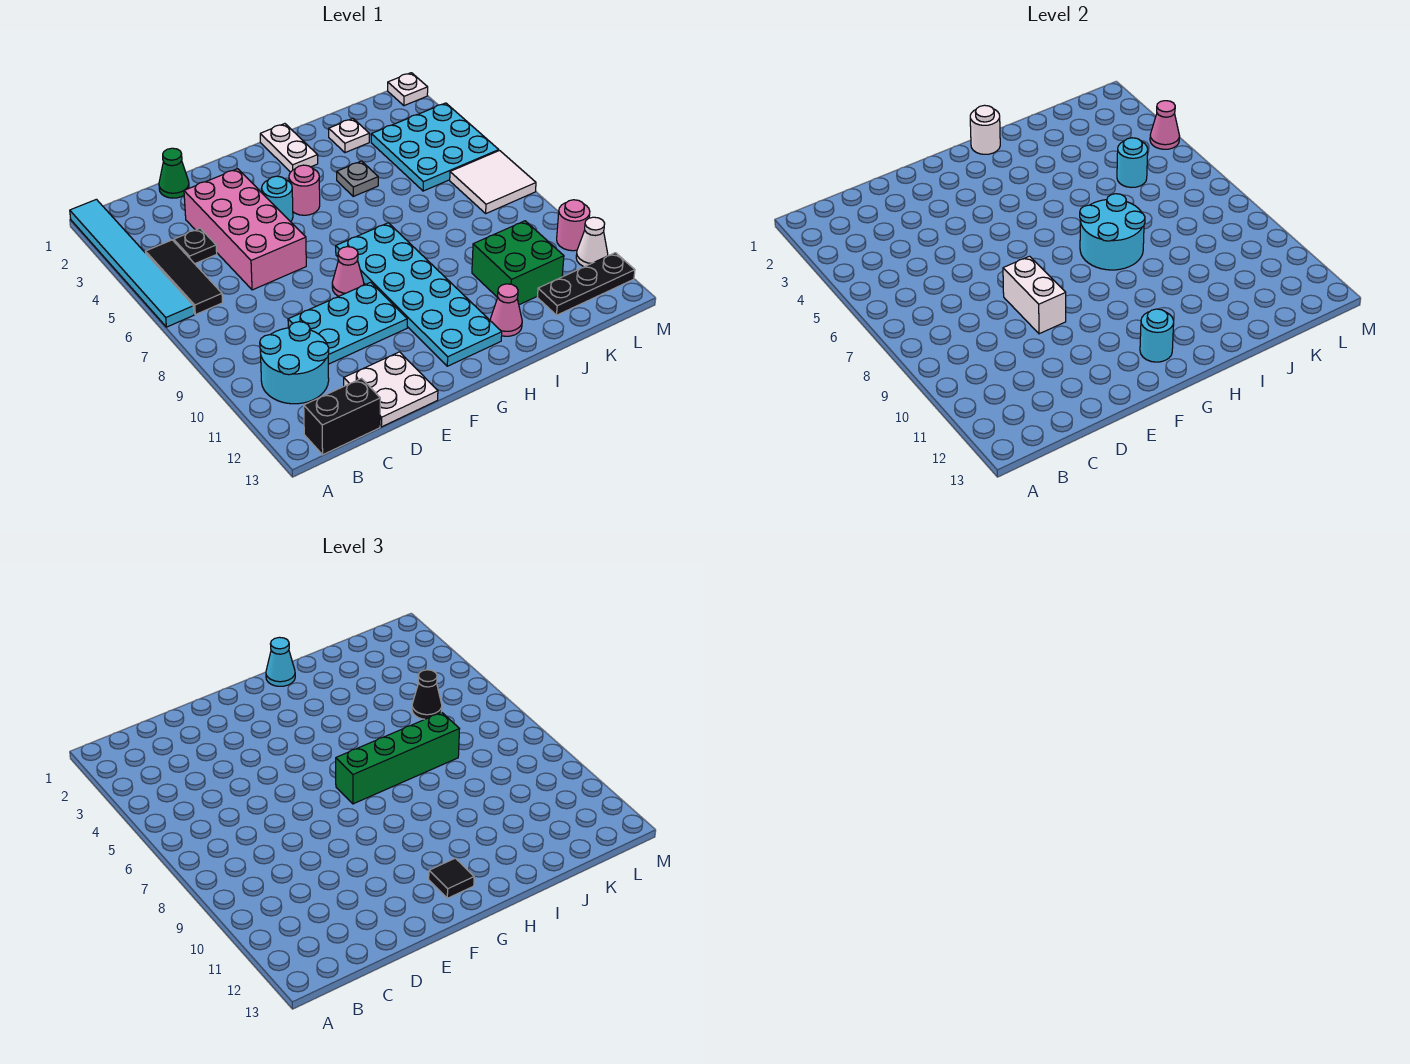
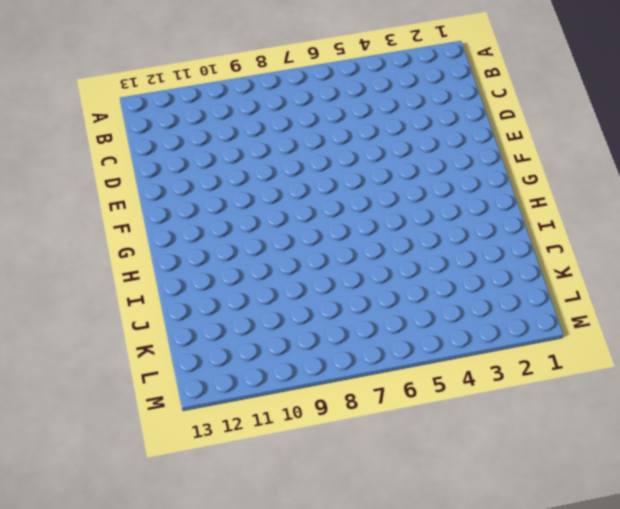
none -> cyan 1x6 tile [70,199,194,327]
none -> black 1x3 tile [145,240,223,315]
none -> cyan 2x2 round brick [260,322,329,404]
none -> black 1x2 brick [304,378,380,455]

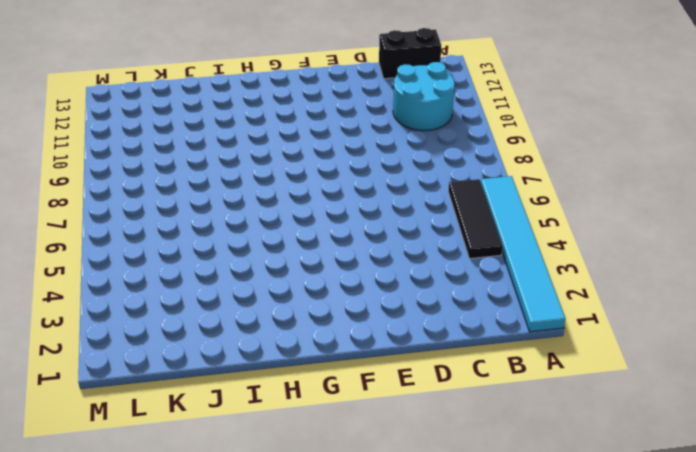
none -> black 1x1 plate [174,228,217,264]
none -> green 1x1 cone [159,148,189,198]
none -> pink 2x4 brick [184,169,306,290]
none -> cyan 2x3 plate [288,282,407,364]

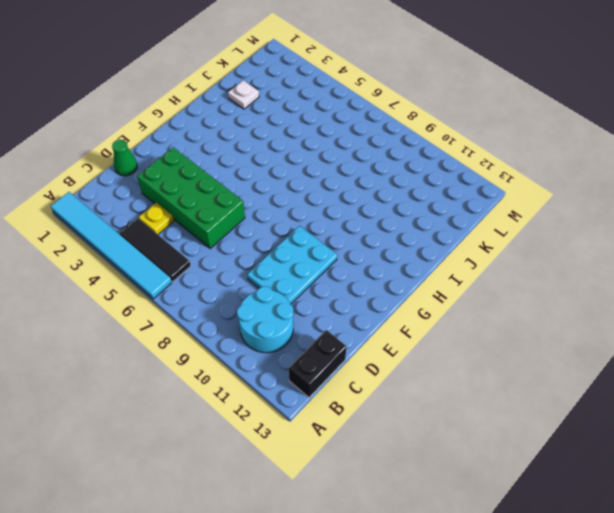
yellow 1x1 plate [139,203,174,234] -> black 1x1 plate [174,228,217,264]
green 2x4 brick [137,147,245,249] -> pink 2x4 brick [184,169,306,290]
none -> white 2x2 plate [344,352,438,427]
none -> cyan 1x1 round brick [262,176,293,222]
none -> pink 1x1 cone [332,247,364,296]
none -> pink 1x1 round brick [289,165,320,215]

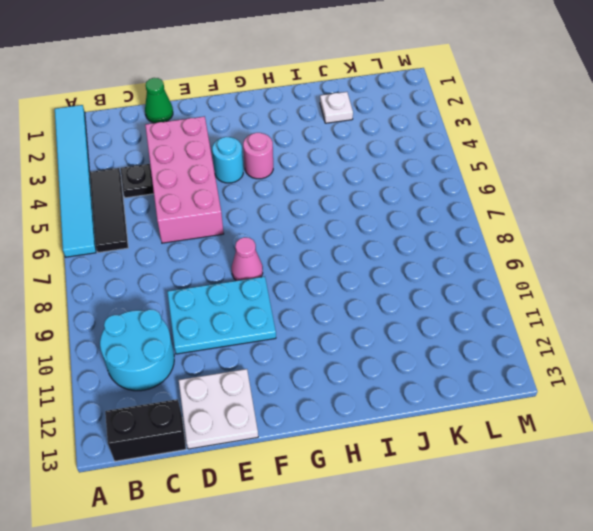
none -> cyan 2x6 plate [336,223,502,366]
none -> white 1x2 plate [260,124,318,172]
none -> grey 1x1 plate [337,161,378,196]
none -> pink 1x1 cone [490,284,522,336]

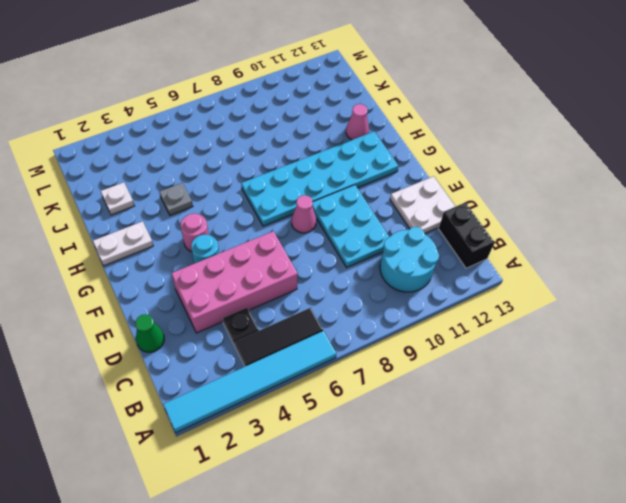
none -> green 2x2 brick [472,221,564,305]
none -> cyan 3x3 plate [371,103,499,191]
none -> black 1x3 plate [537,253,635,315]
none -> white 2x2 tile [450,151,536,213]

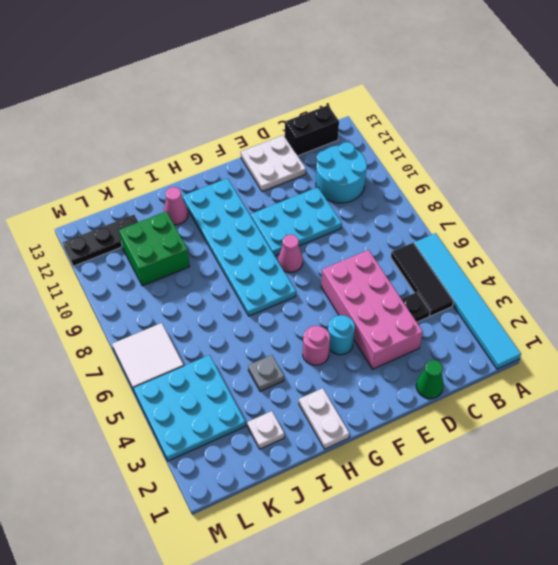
none -> white 1x1 plate [388,73,428,106]
none -> pink 1x1 round brick [557,200,590,251]
none -> white 1x1 cone [576,217,608,267]
none -> white 1x2 brick [1003,256,1066,334]

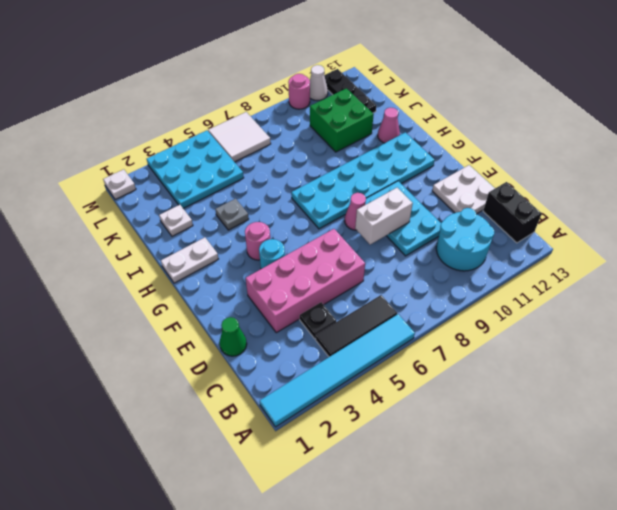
none -> cyan 1x1 round brick [1140,309,1174,362]
none -> white 1x1 round brick [970,105,1000,154]
none -> cyan 2x2 round brick [1080,194,1145,270]
none -> cyan 1x1 round brick [1117,138,1148,187]

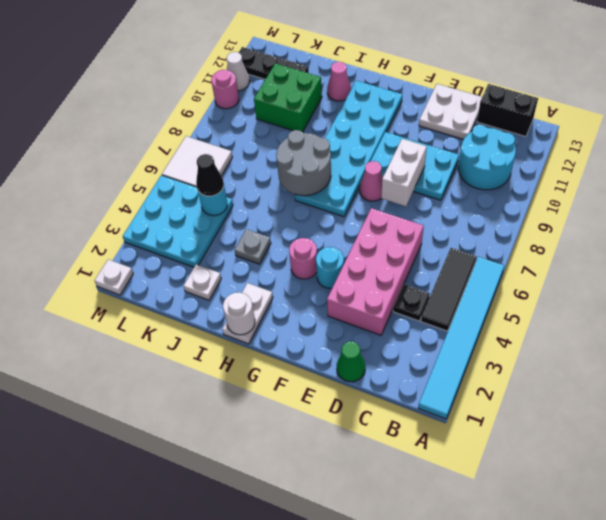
grey 2x2 round brick [276,130,331,196] -> cyan 2x2 round brick [1080,194,1145,270]
none -> cyan 1x1 round brick [1140,309,1174,362]
none -> pink 1x1 cone [1150,101,1180,149]
none -> green 1x4 brick [336,712,459,804]
none -> black 1x1 tile [429,858,474,898]

